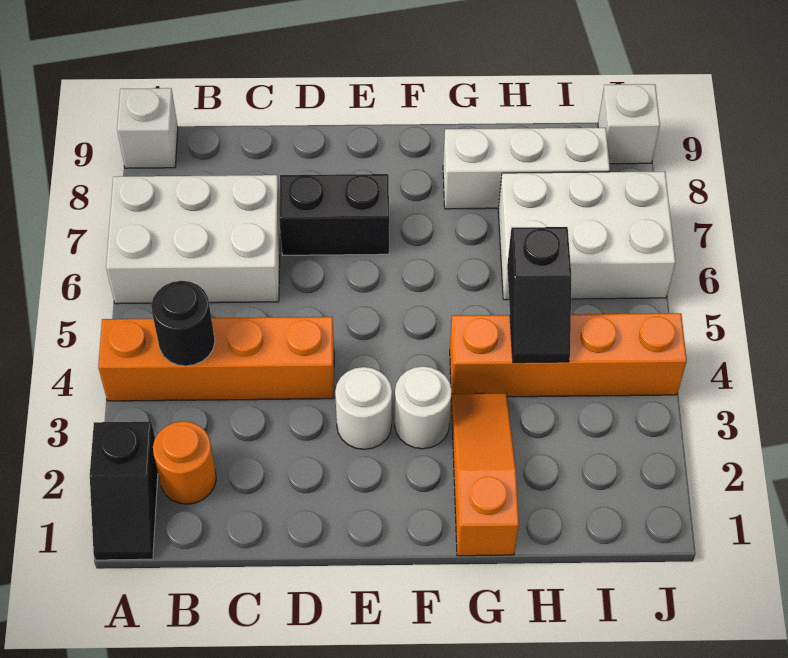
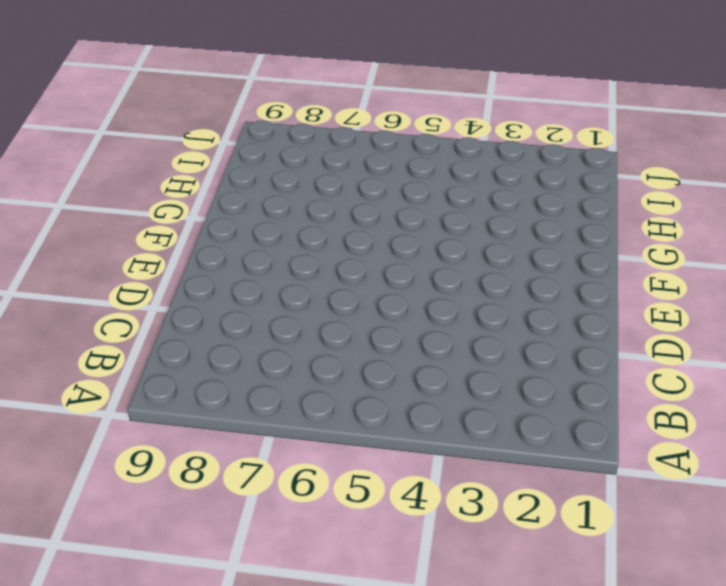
none -> black 1x2 slope [90,422,158,560]
none -> orange 1x4 brick [98,317,334,401]
none -> white 2x3 brick [106,175,280,304]

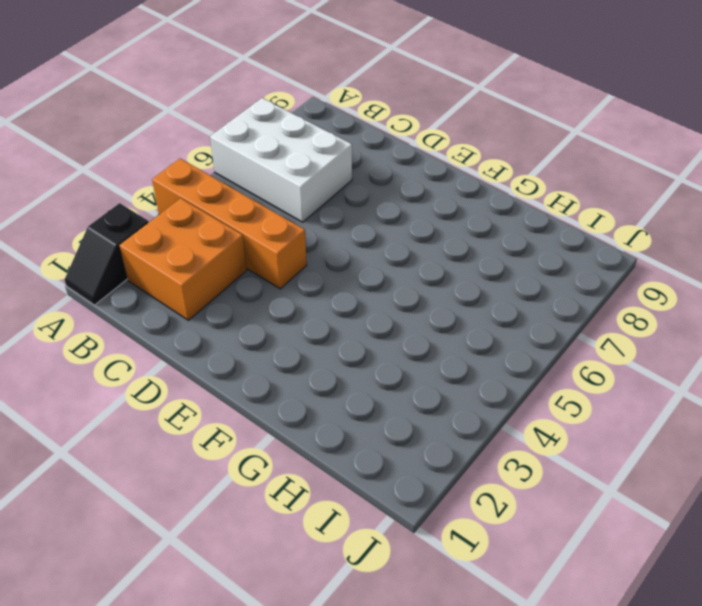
orange 2x2 brick [120,198,247,320] -> orange 1x1 round brick [153,421,216,504]
none -> white 1x1 brick [117,88,178,168]
none -> black 1x2 brick [279,174,389,255]
none -> white 1x1 round brick [335,367,392,449]

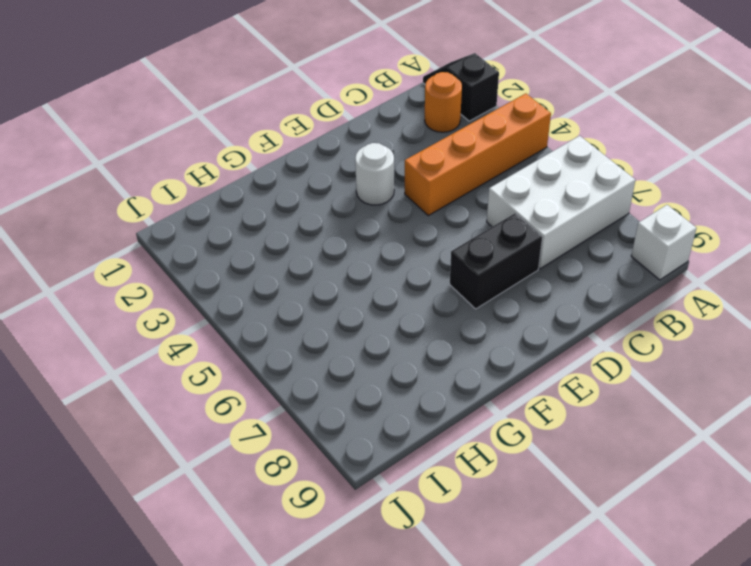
none -> white 1x1 round brick [395,366,452,449]
none -> orange 1x3 slope [451,393,519,556]
none -> orange 1x4 brick [450,313,687,397]

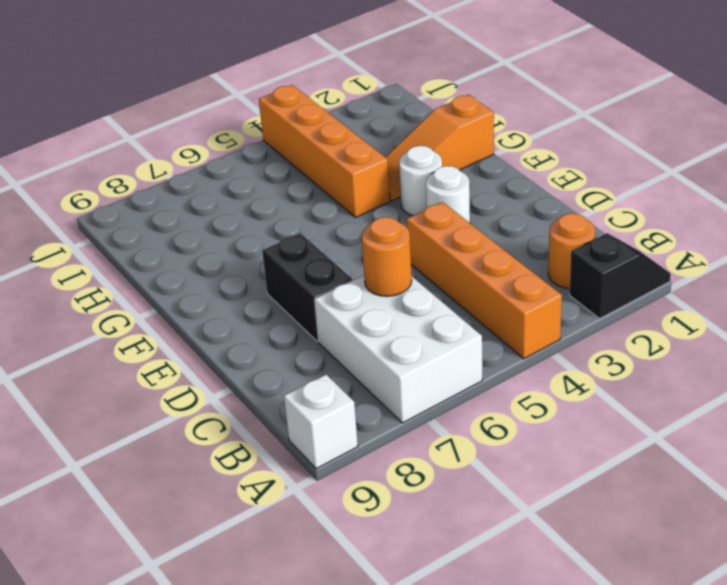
orange 1x1 round brick [362,217,412,296] -> none
none -> white 1x3 brick [443,128,610,209]
none -> white 2x3 brick [498,171,675,300]
none -> white 1x1 brick [598,84,660,164]

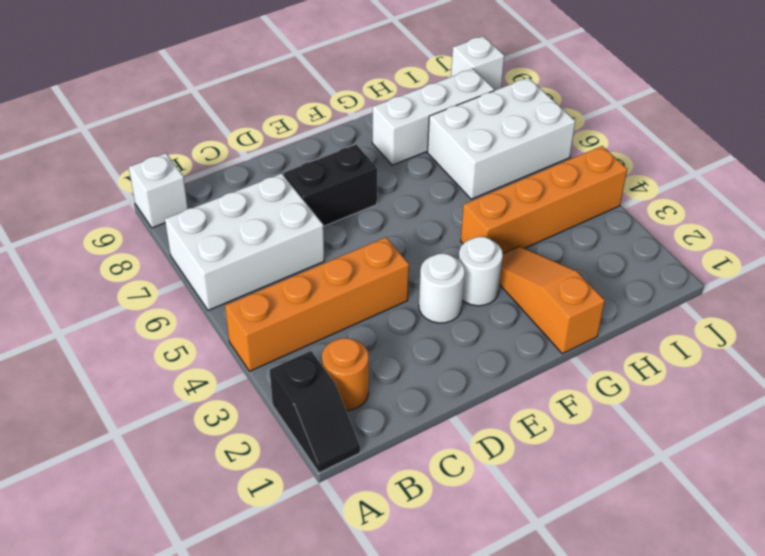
none -> black 1x1 round brick [151,281,215,366]
none -> black 1x2 slope [507,227,571,363]

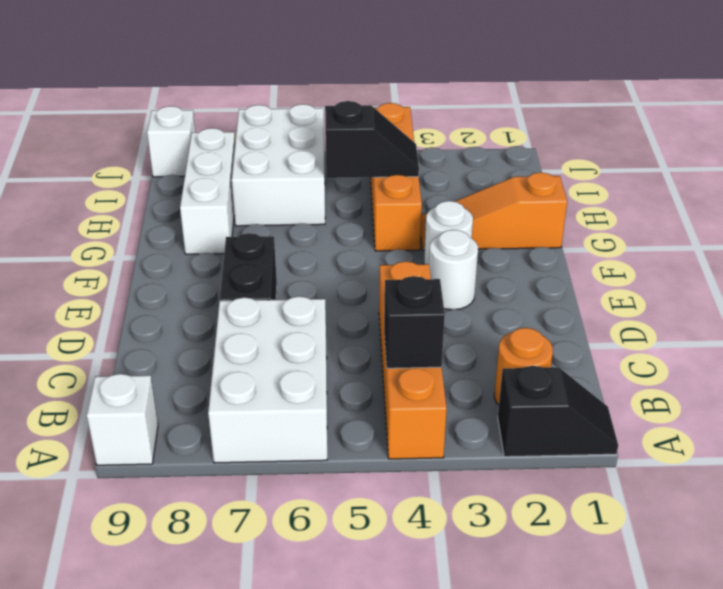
black 1x1 brick [384,276,445,368] -> black 1x1 round brick [151,281,215,366]

